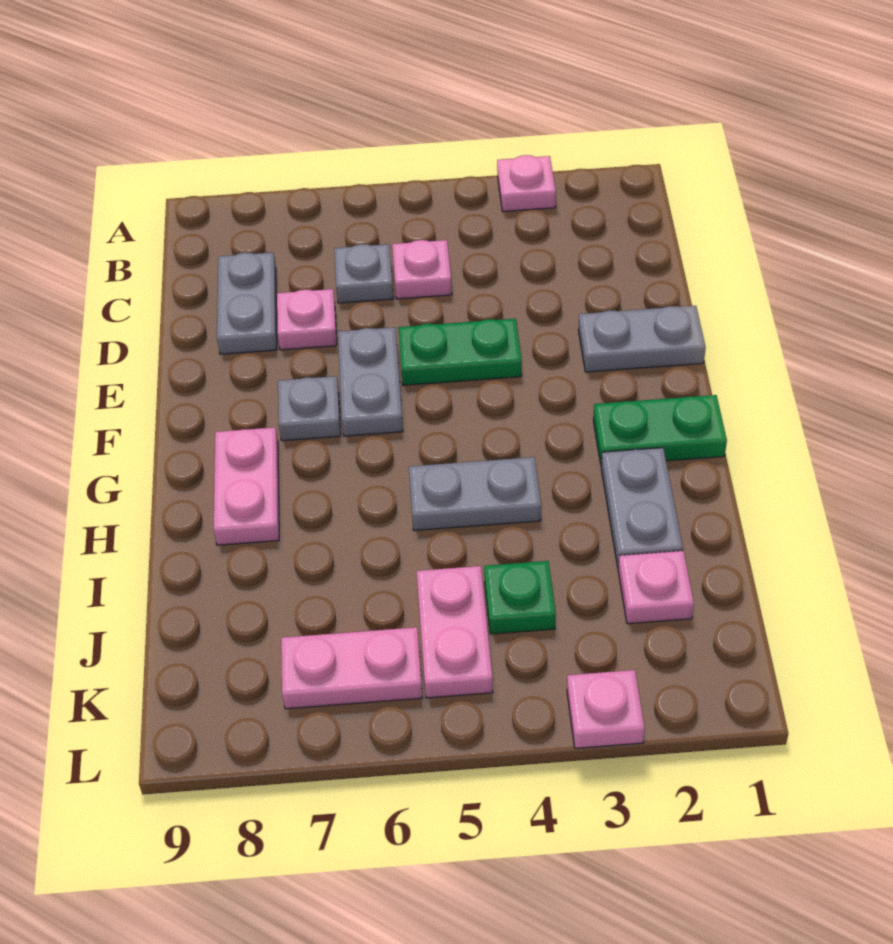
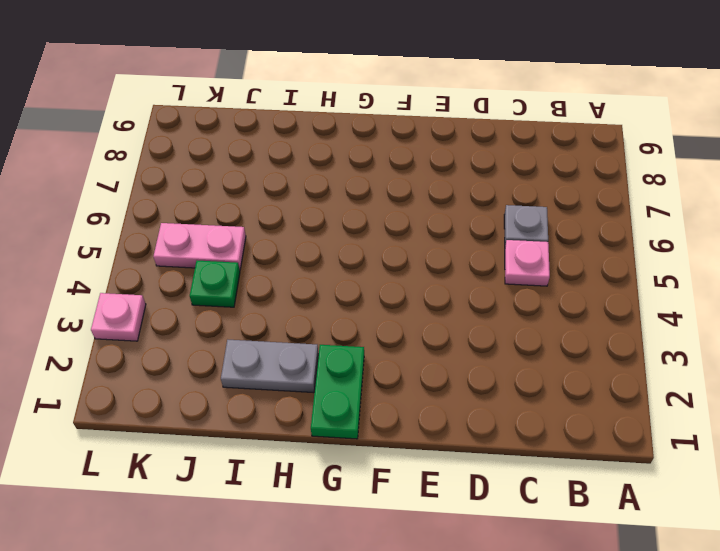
none -> pink 1x1 plate [497,155,556,212]
none -> grey 1x2 plate [217,252,277,354]
none -> pink 1x1 plate [277,289,337,350]

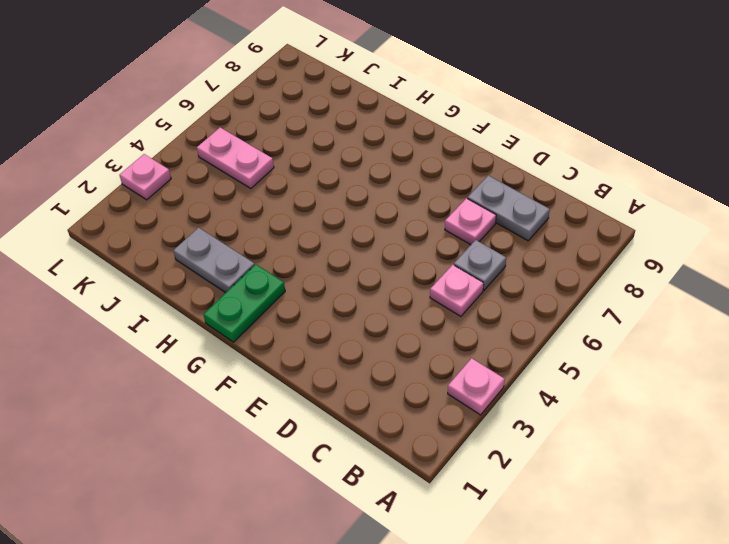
none -> grey 1x2 plate [578,306,706,372]
none -> green 1x2 plate [398,319,522,385]
none -> grey 1x2 plate [338,327,403,436]

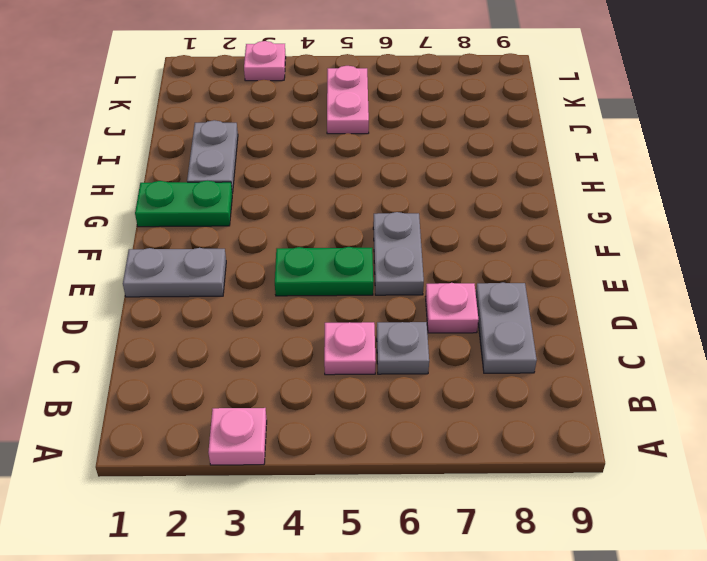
none -> grey 1x1 plate [278,376,341,441]
none -> pink 1x2 plate [214,427,279,545]
none -> grey 1x2 plate [409,457,541,530]

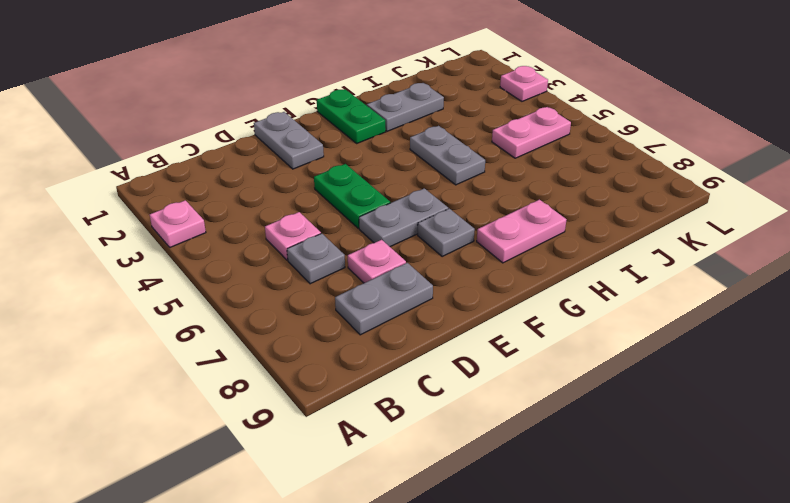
none -> pink 1x1 plate [618,551,694,624]
none -> green 1x1 plate [484,561,556,634]
none -> pink 1x2 plate [281,627,422,709]

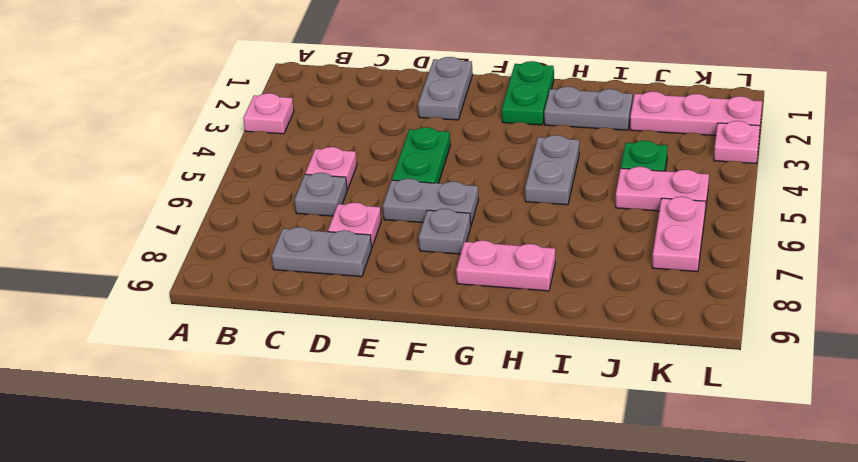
pink 1x3 plate [630,91,762,136] -> pink 1x1 plate [618,551,694,624]

